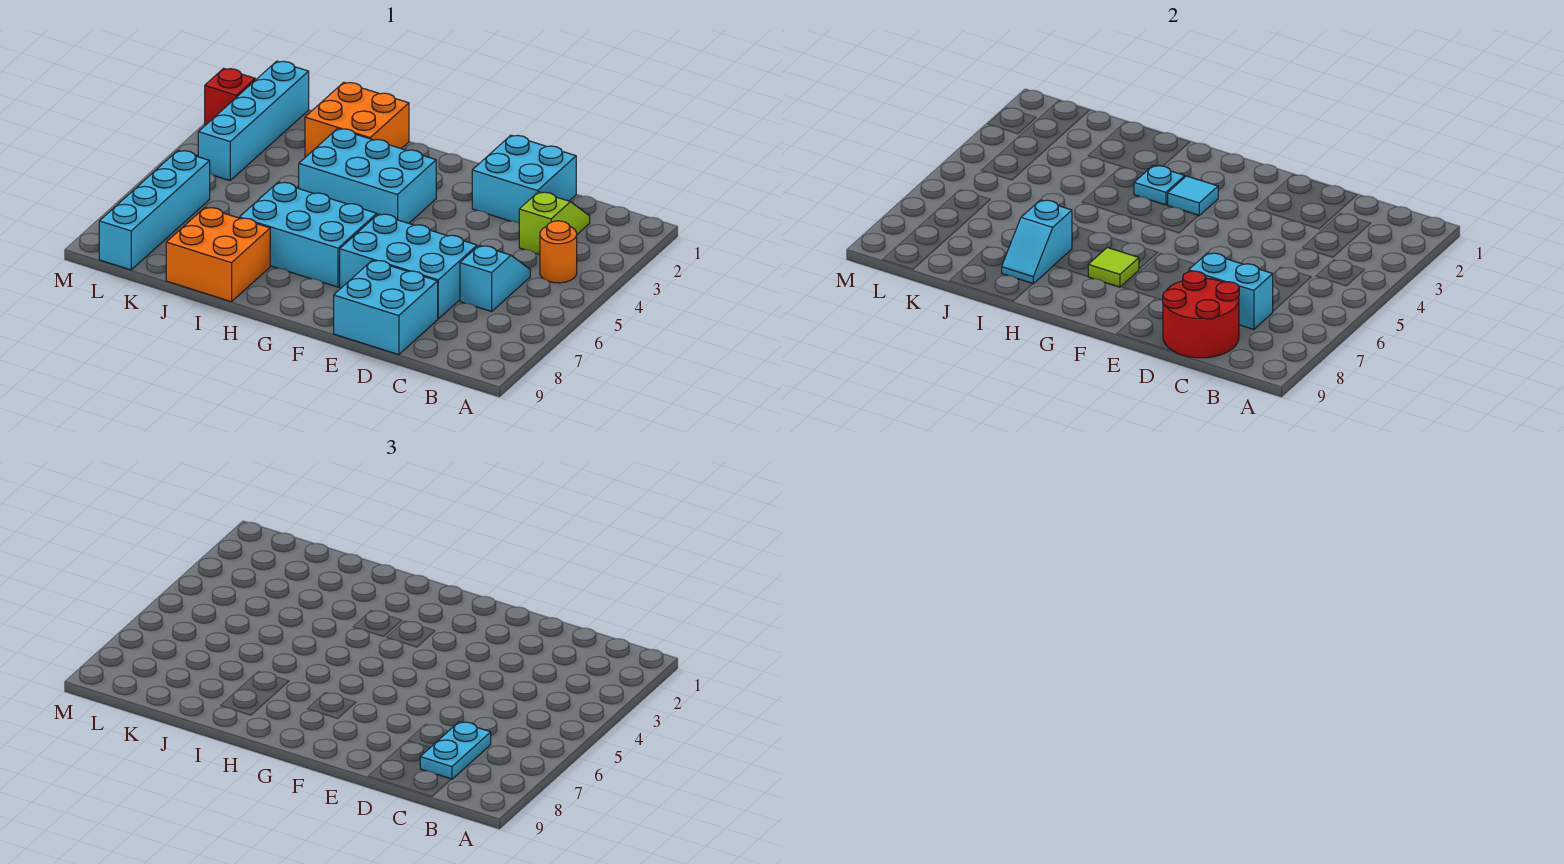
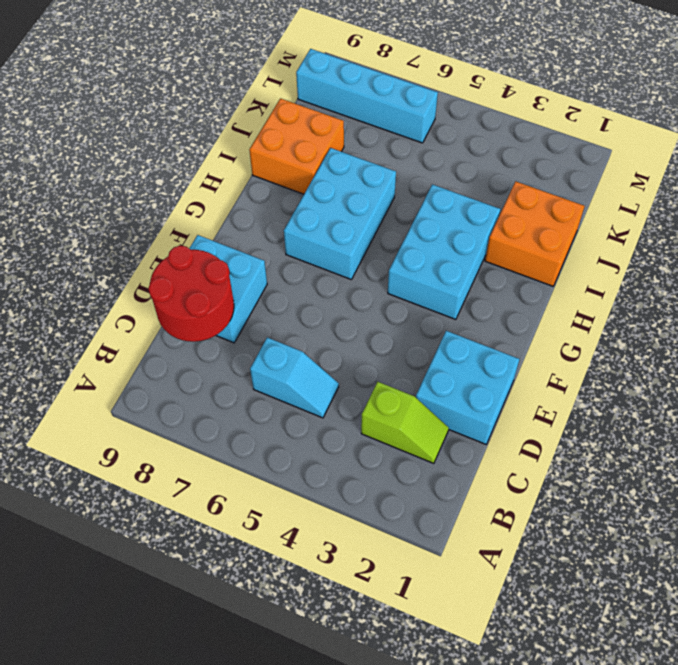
none -> orange 1x1 round brick [540,221,577,283]
none -> cyan 2x3 brick [340,214,477,319]
none -> cyan 1x4 brick [198,61,309,181]

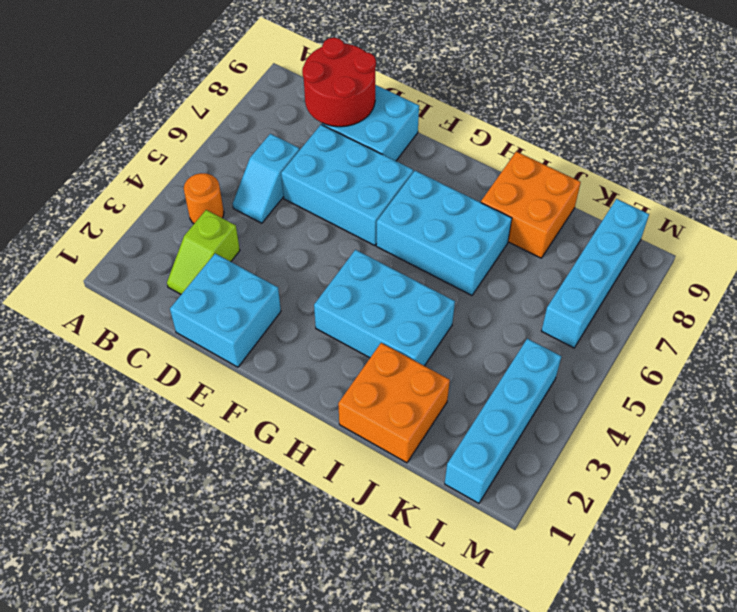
none -> red 1x1 brick [205,68,255,125]
none -> cyan 1x2 brick [1189,253,1273,329]
none -> cyan 1x1 tile [1168,176,1218,215]

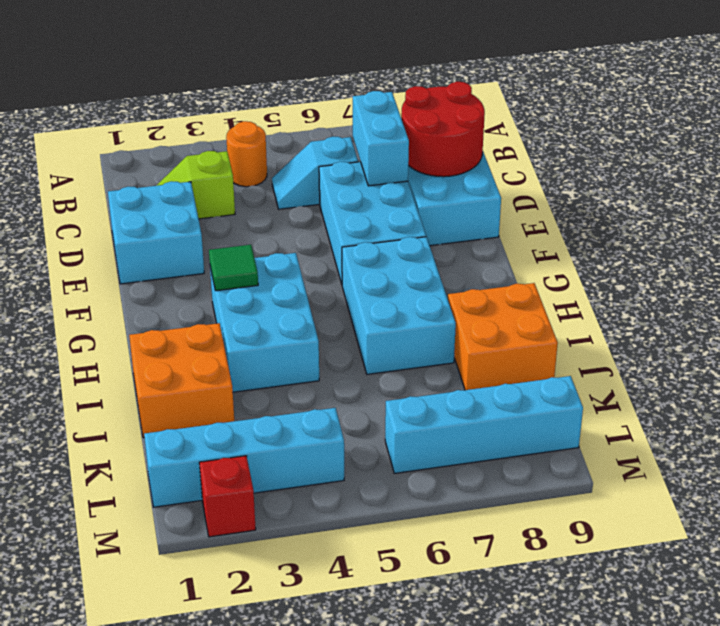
green 1x1 tile [209,245,258,291] -> cyan 1x1 tile [1168,176,1218,215]
none -> lime 1x1 tile [1088,248,1139,287]
none -> cyan 1x1 plate [1134,166,1185,205]
none -> cyan 1x2 slope [1002,200,1072,284]

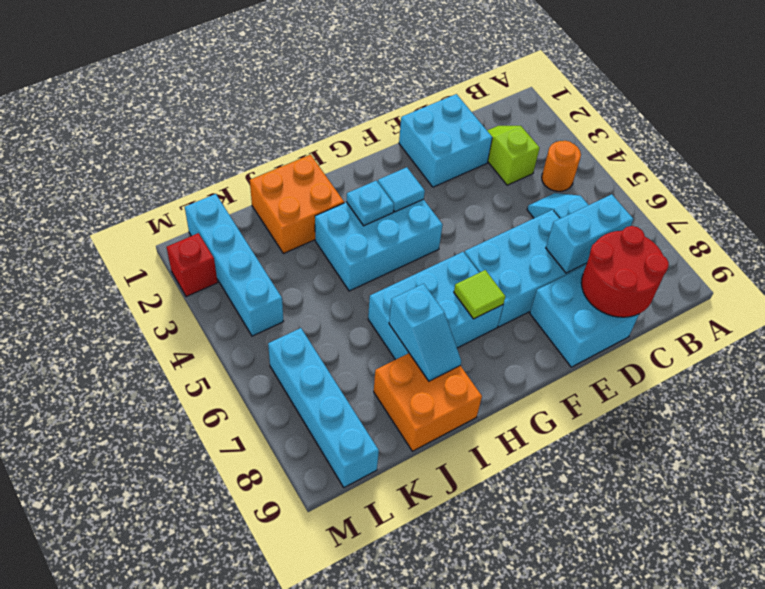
none -> cyan 1x2 plate [420,722,491,779]

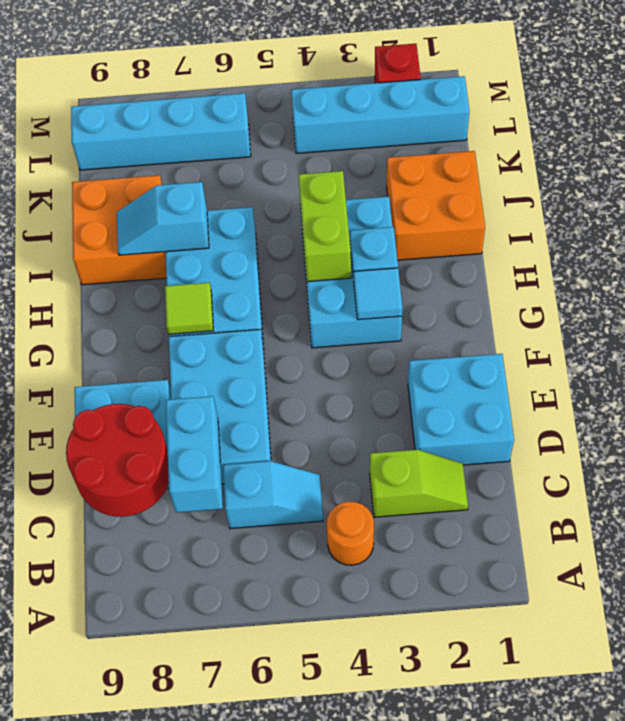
lime 1x2 brick [299,171,351,282] -> none
none -> cyan 1x2 plate [420,722,491,779]

